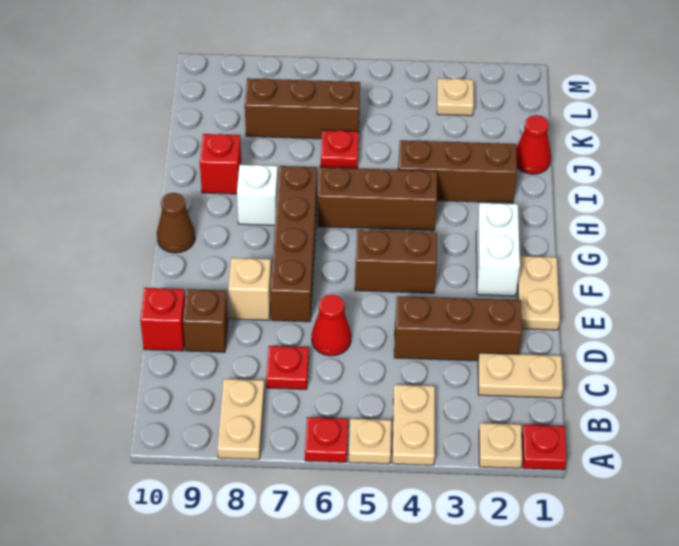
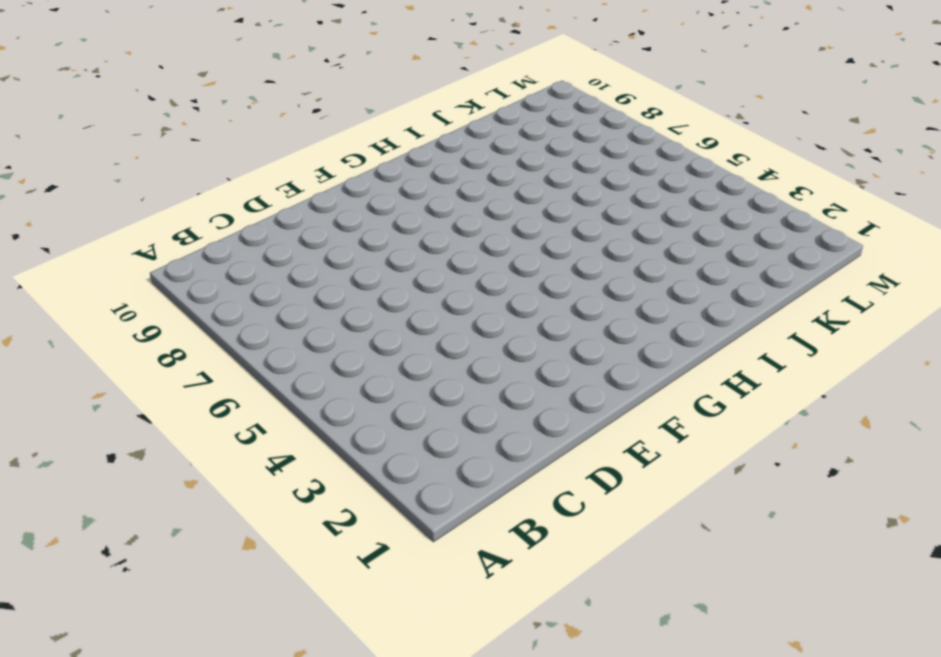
none -> red 1x1 plate [522,425,566,470]
none -> tan 1x1 plate [479,423,522,468]
none -> tan 1x2 plate [392,385,435,465]

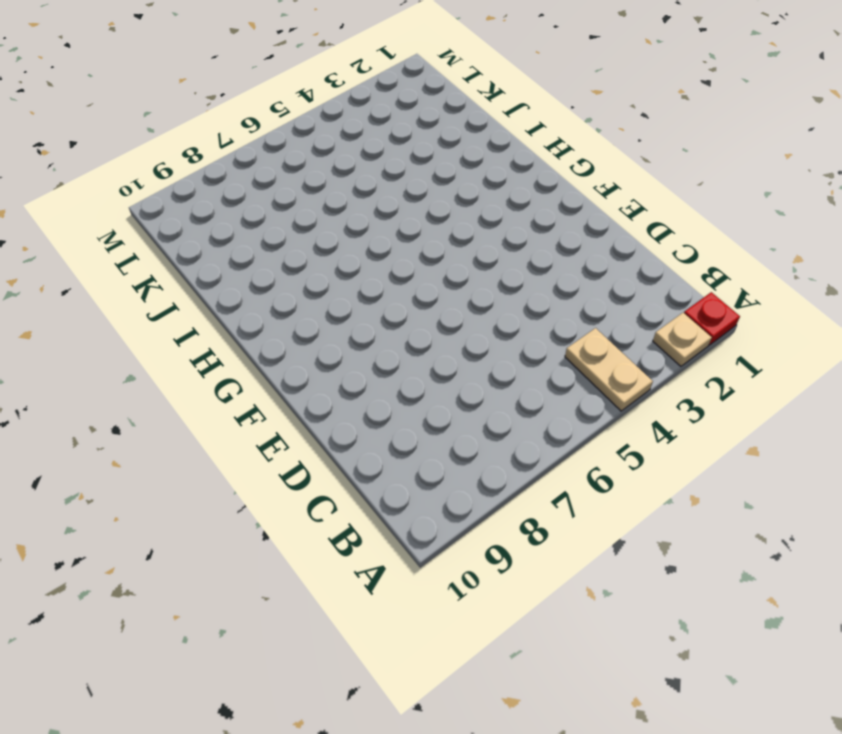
none -> tan 1x1 plate [349,419,391,464]
none -> red 1x1 plate [305,417,348,462]
none -> tan 1x2 plate [217,379,264,459]

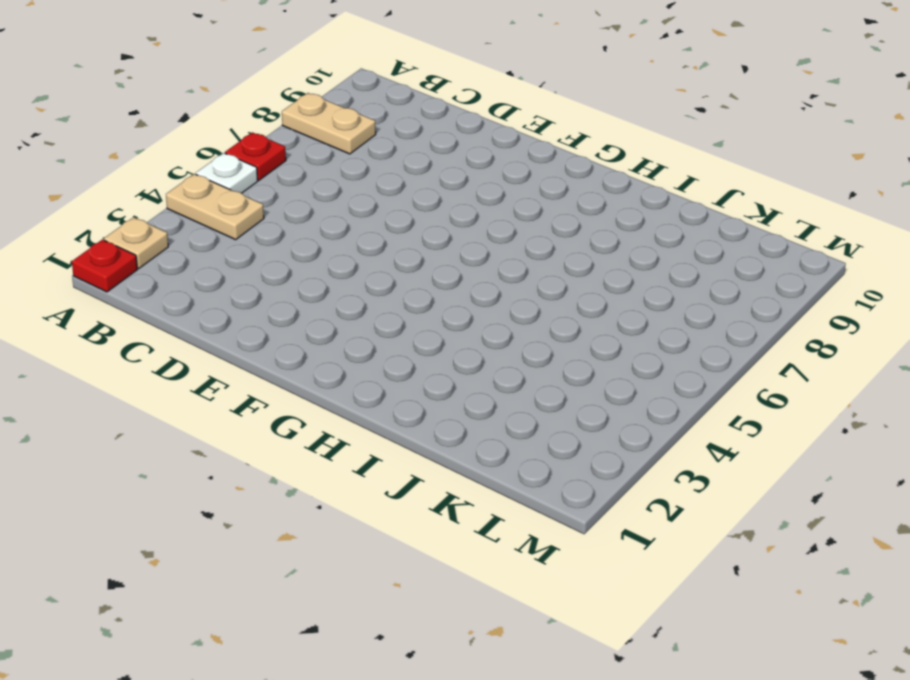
white 1x1 plate [196,153,258,193] -> tan 1x1 plate [349,419,391,464]
none -> tan 1x2 plate [478,353,563,398]
none -> red 1x1 plate [266,346,309,389]
none -> brown 1x3 brick [394,296,522,361]

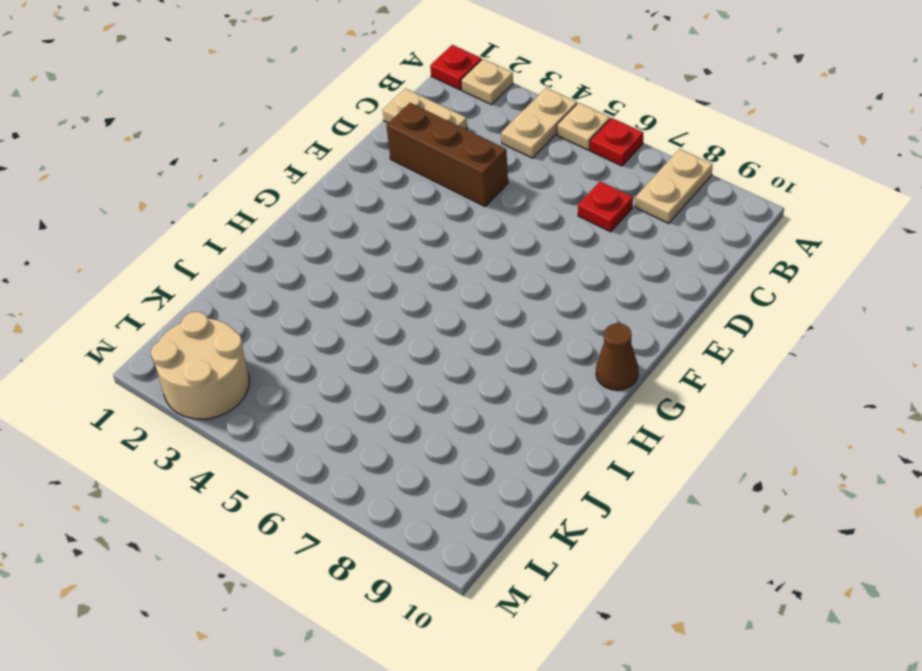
tan 2x2 round brick [151,312,249,419] -> tan 1x1 plate [437,78,474,116]
none -> red 1x1 cone [312,294,351,356]
none -> brown 1x1 brick [183,289,228,352]
none -> red 1x1 brick [140,288,185,351]

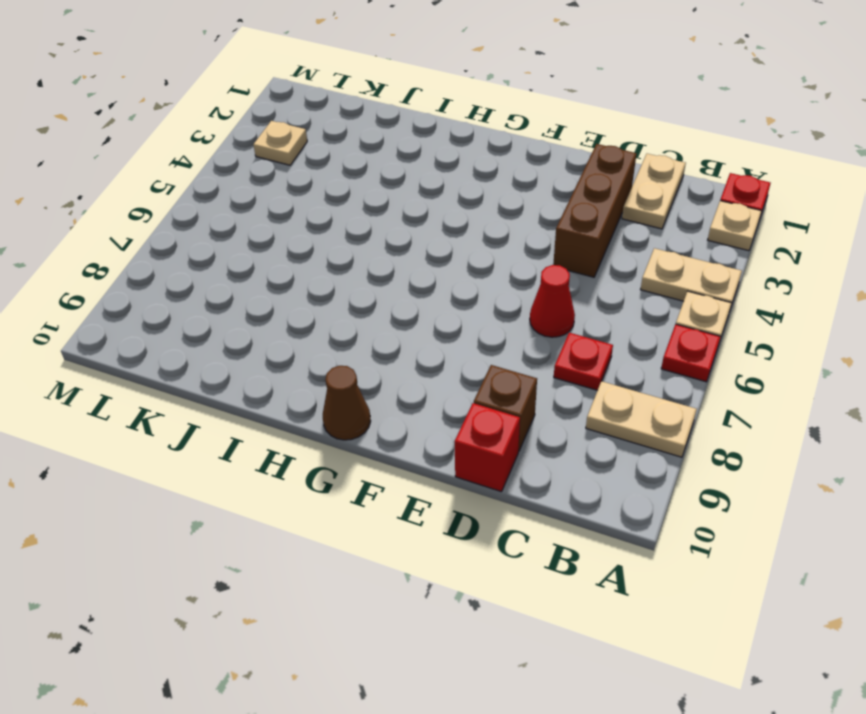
none -> tan 1x2 plate [517,256,560,330]
none -> brown 1x4 brick [270,166,317,322]
none -> tan 1x1 brick [228,258,271,320]

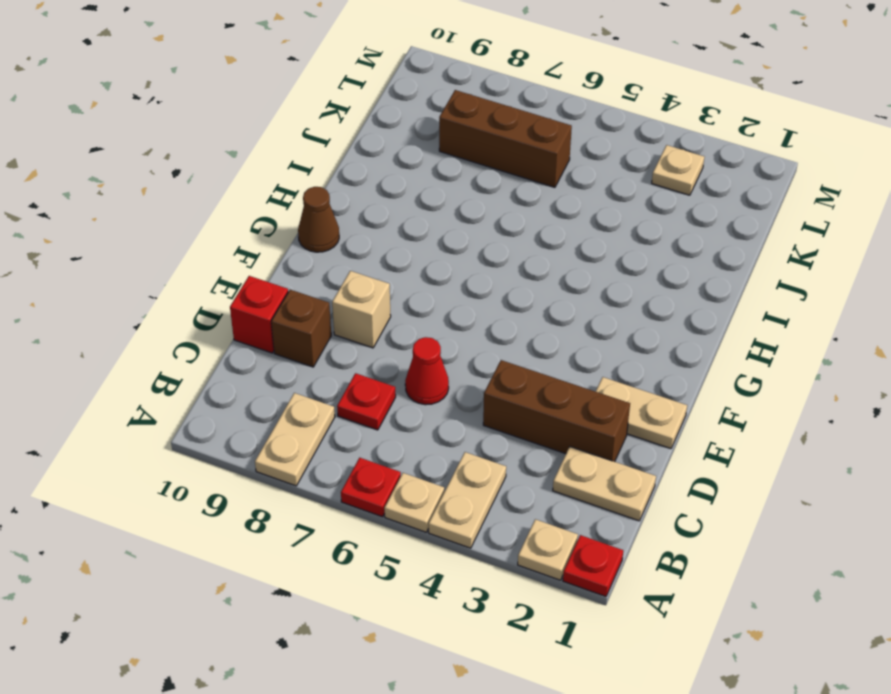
tan 1x2 plate [596,377,687,449] -> tan 1x2 plate turned to [517,256,560,330]
none -> brown 1x4 brick [270,166,317,322]
none -> white 1x2 brick [476,203,520,296]
none -> brown 1x2 brick [355,230,437,293]

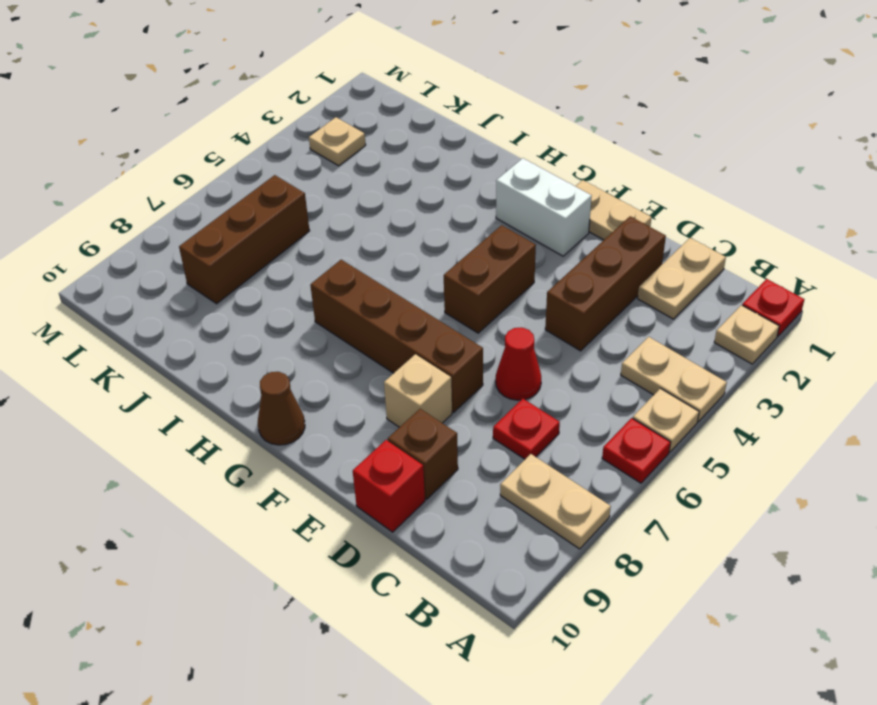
none -> brown 1x3 brick [318,167,437,231]
none -> white 1x1 brick [237,165,278,225]
none -> brown 1x3 brick [398,140,517,203]

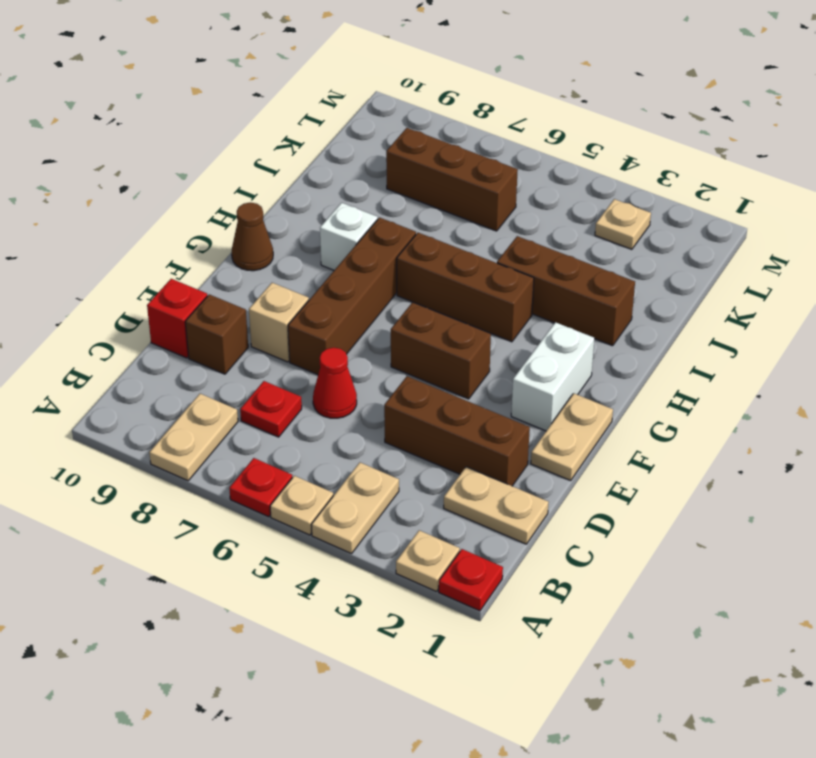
none -> red 1x1 brick [200,134,241,194]
none -> red 1x1 cone [516,115,551,174]
none -> red 1x1 plate [321,130,359,168]

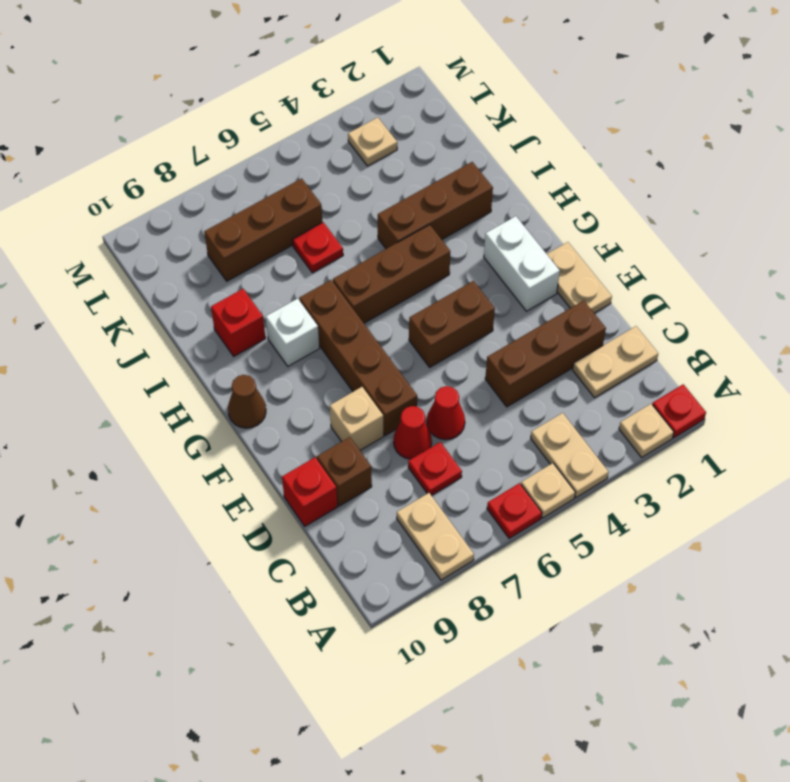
red 1x1 cone [394,406,432,459] -> red 1x1 cone moved to [516,115,551,174]

